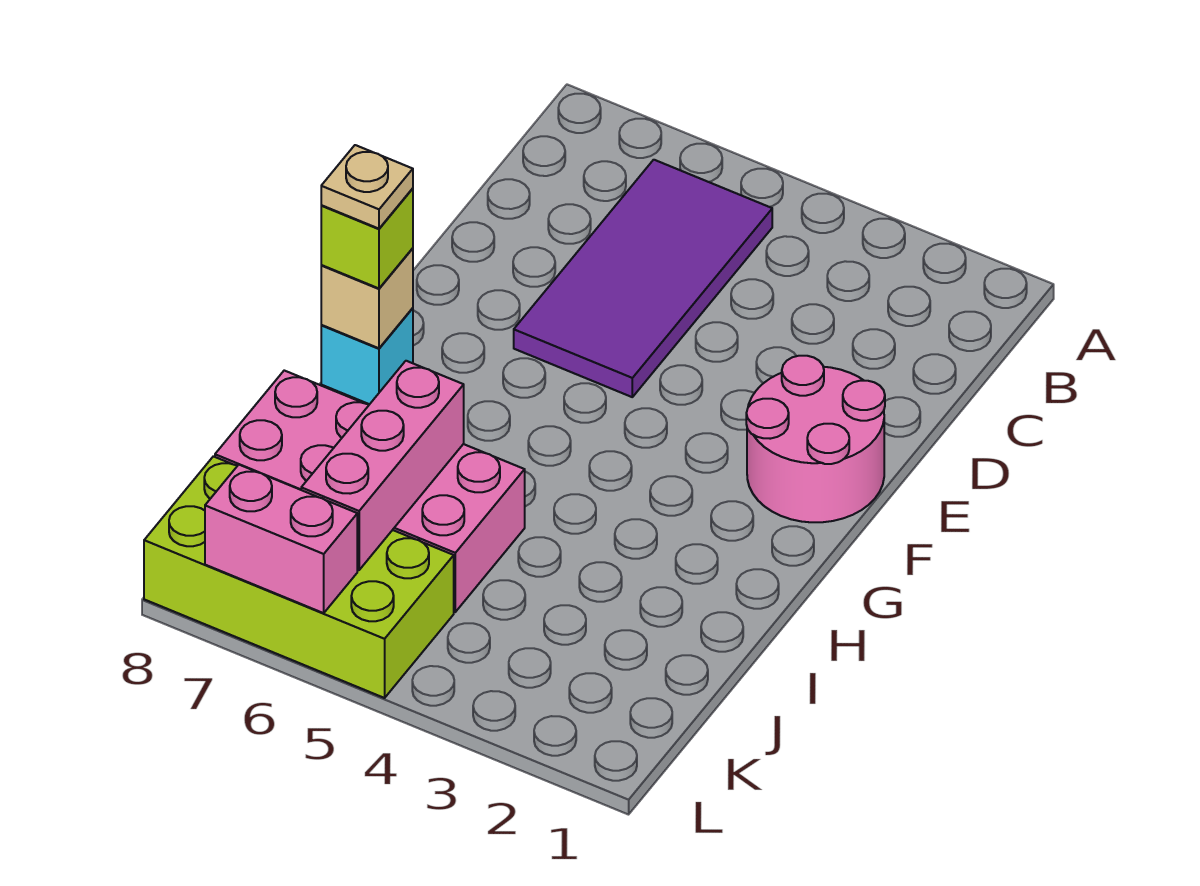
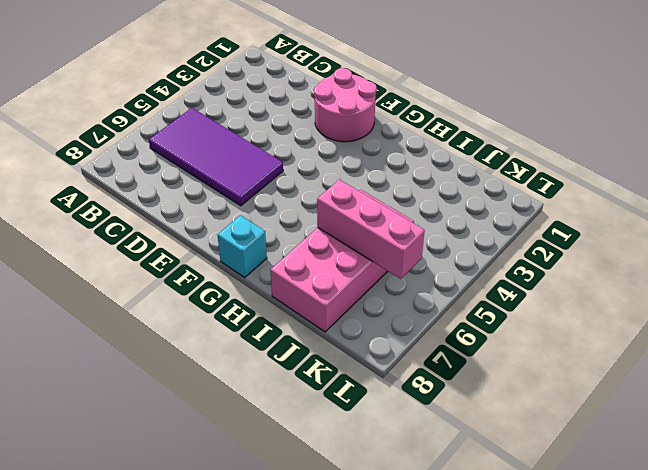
none -> lime 2x4 brick [144,456,454,698]
none -> tan 1x1 brick [321,248,413,348]

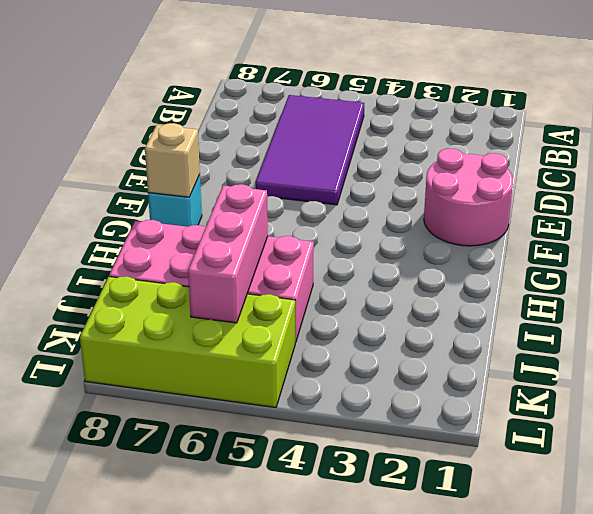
none -> pink 1x2 brick [205,465,357,613]
none -> lime 1x1 brick [321,188,413,288]

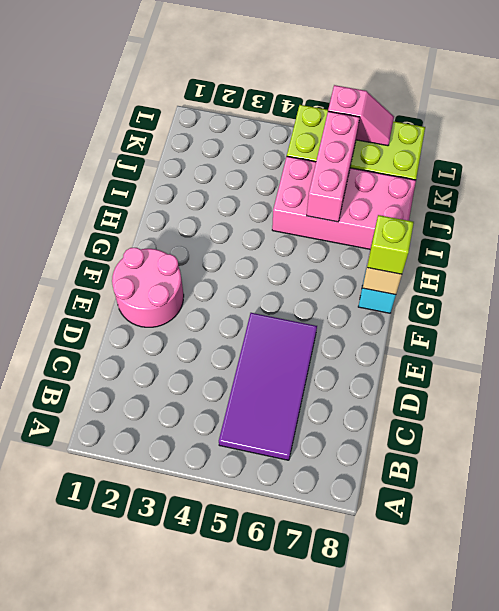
pink 1x2 slope [328,85,394,146] -> pink 1x2 brick [205,465,357,613]
none -> tan 1x1 plate [321,145,413,229]

